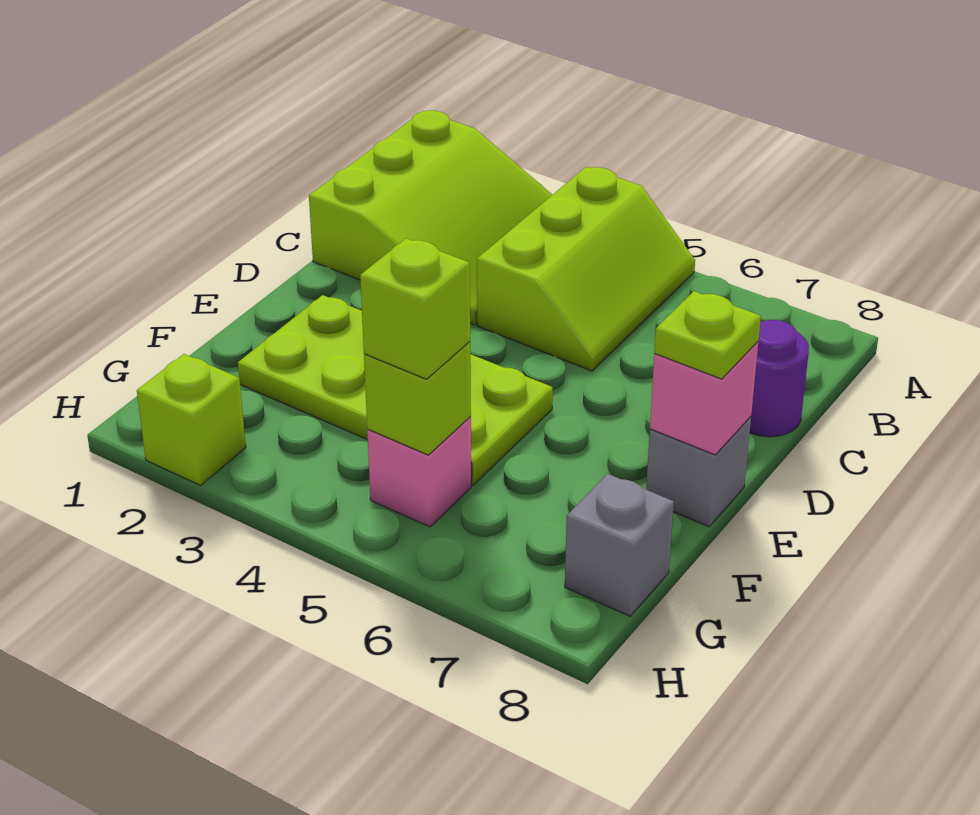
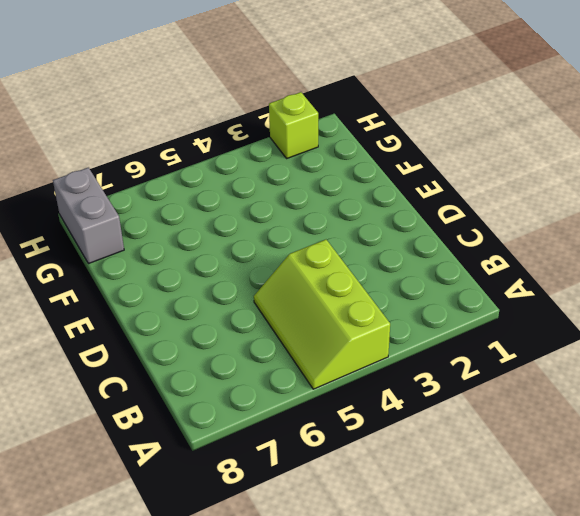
grey 1x2 brick [53,168,124,264] -> grey 1x1 brick [565,474,674,616]
none -> lime 3x3 slope [309,111,552,325]
none -> purple 1x1 round brick [750,320,809,437]
none -> lime 2x4 plate [238,295,553,485]

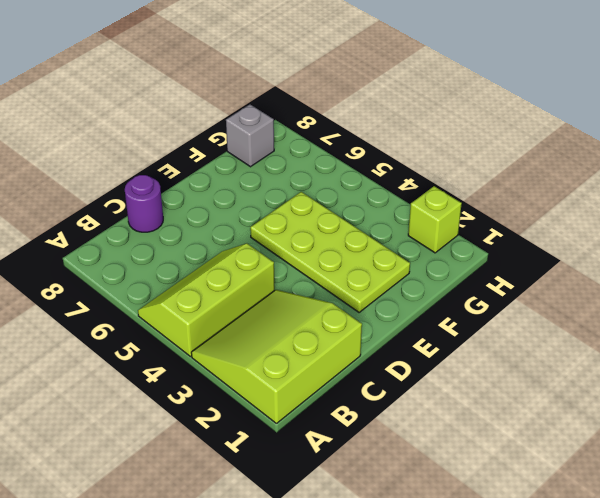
none -> grey 1x1 brick [646,417,751,526]
none -> pink 1x1 brick [367,417,471,527]
none -> pink 1x1 brick [650,342,758,455]

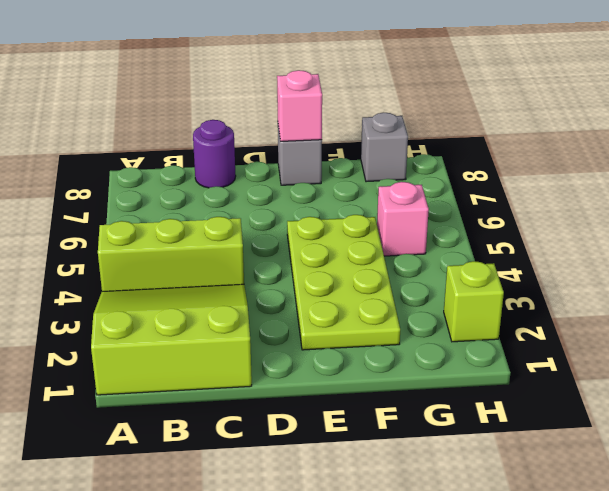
none -> lime 1x1 brick [364,342,471,455]
none -> lime 1x1 plate [654,291,761,379]
none -> lime 1x1 brick [360,238,470,379]

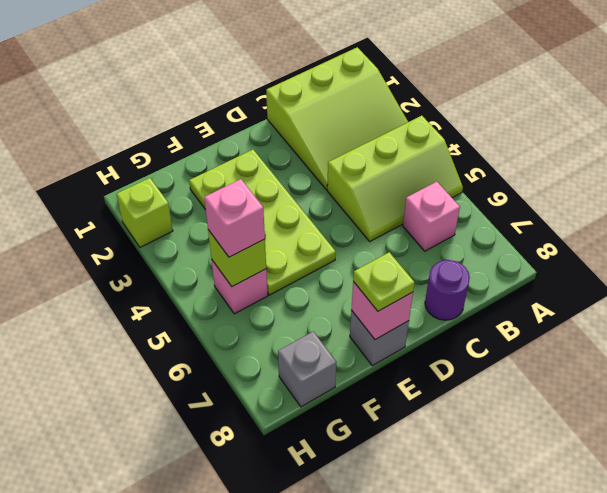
pink 1x1 brick [403,182,460,251] -> none
pink 1x1 brick [204,179,265,257] -> lime 1x1 brick [360,238,470,379]

